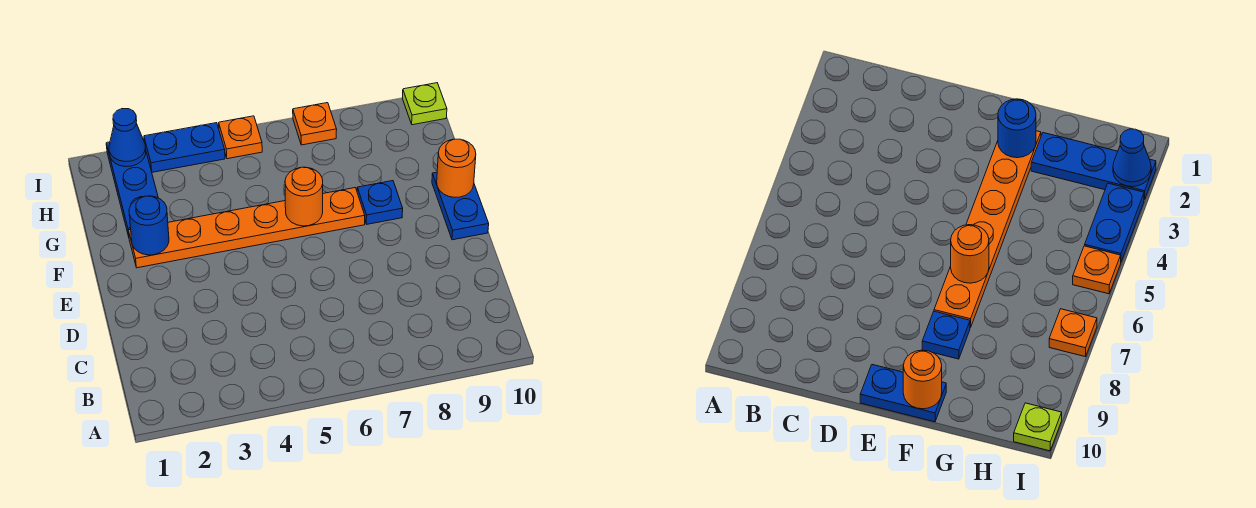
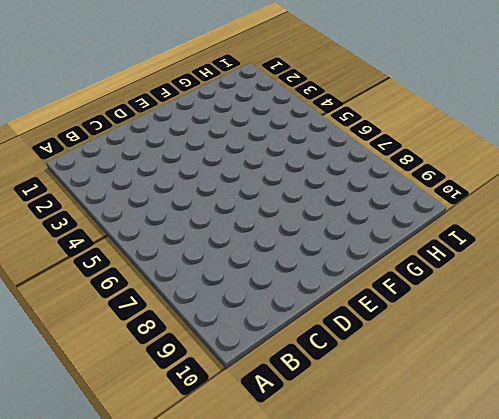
none -> blue 1x2 plate [432,172,489,240]
none -> orange 1x6 plate [128,188,365,268]
none -> blue 1x1 plate [357,181,403,224]

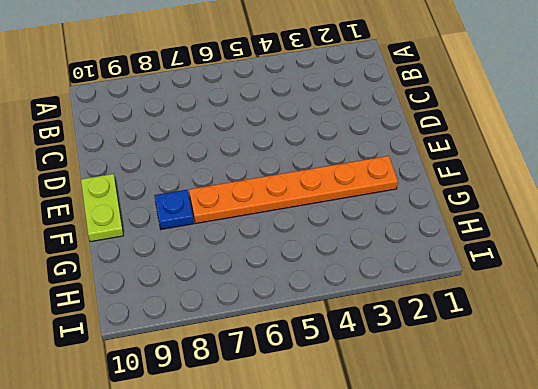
lime 1x2 plate [81,174,124,242] -> blue 1x2 plate [432,172,489,240]
none -> blue 1x3 plate [106,142,158,236]
none -> blue 1x2 plate [144,123,225,172]
none -> orange 1x1 plate [219,116,262,159]

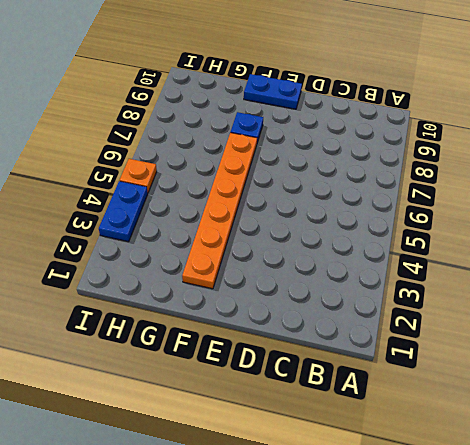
none -> blue 1x3 plate [106,142,158,236]
none -> orange 1x1 plate [293,103,337,145]
none -> lime 1x1 plate [402,83,447,125]

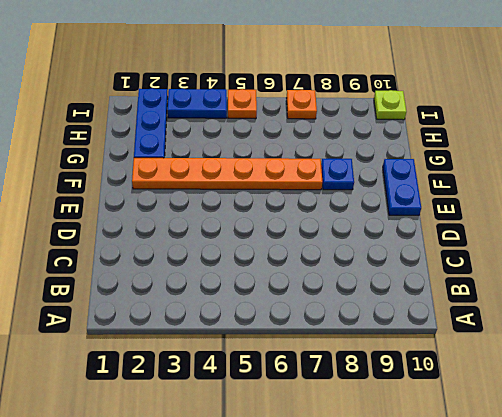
none -> blue 1x1 round brick [129,196,169,255]
none -> orange 1x1 round brick [285,167,323,226]
none -> orange 1x1 round brick [437,139,476,197]

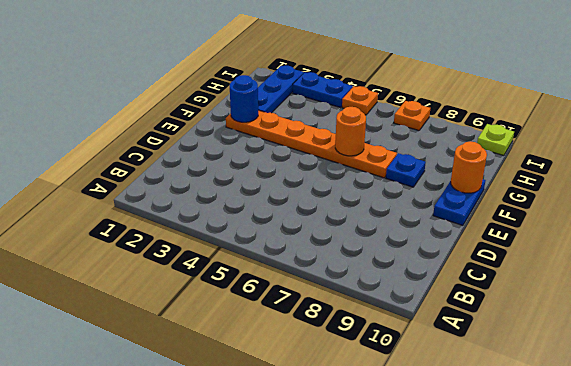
none -> blue 1x1 cone [109,109,146,167]

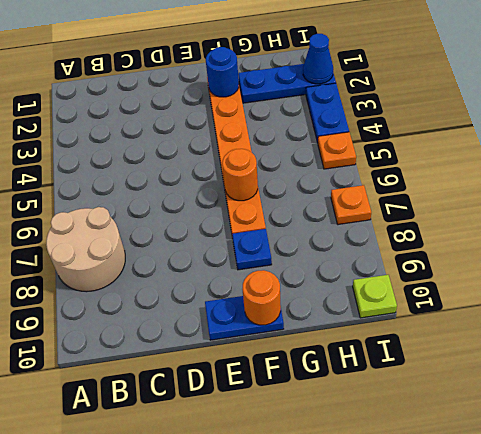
tan 2x2 round brick [46,207,125,292] -> none

